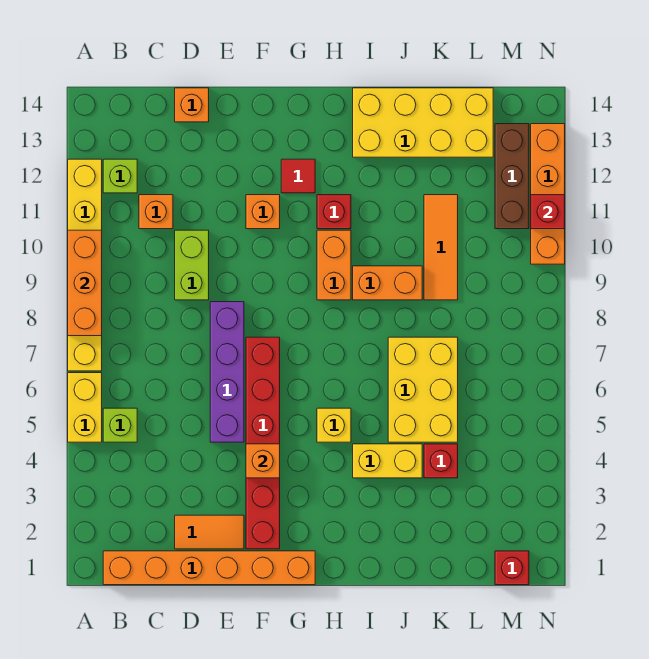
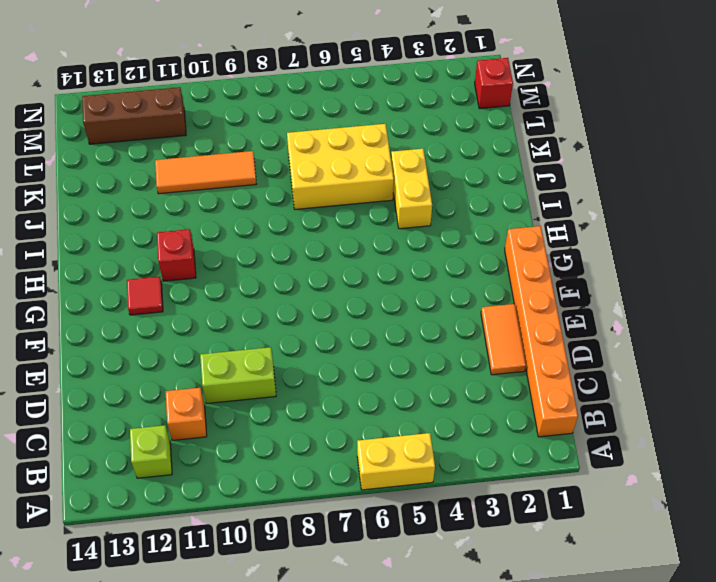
none -> yellow 1x6 brick [68,159,102,371]
none -> lime 1x1 brick [103,408,137,442]
none -> orange 1x1 brick [175,88,209,122]

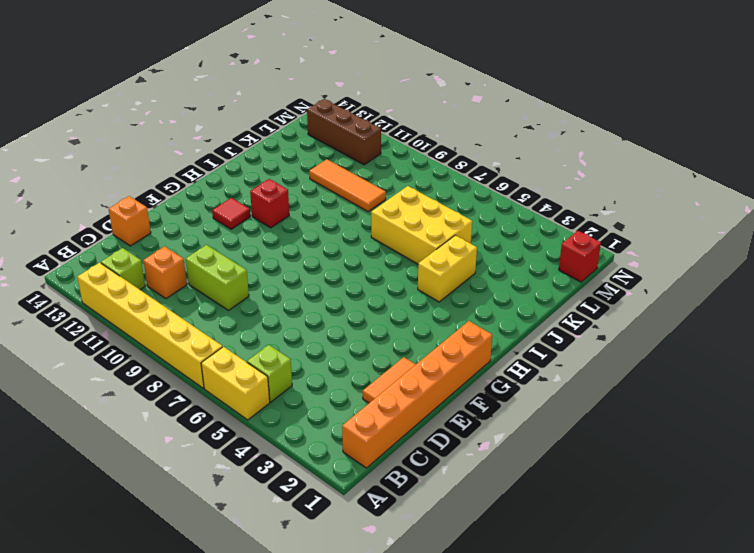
none -> purple 1x4 brick [210,302,244,442]
none -> red 1x6 brick [246,337,280,549]
none -> orange 1x1 brick [246,195,280,229]

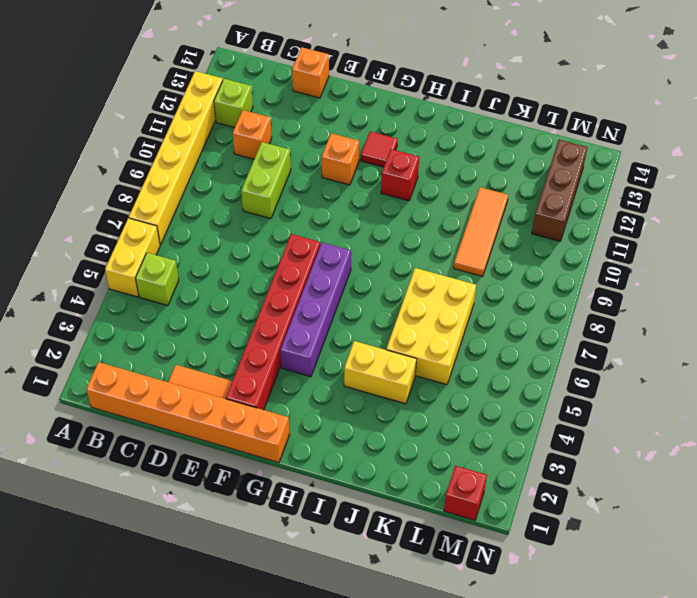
purple 1x4 brick [280,243,351,377] -> purple 1x4 brick moved to [210,302,244,442]
none -> yellow 1x1 brick [317,408,351,442]
none -> orange 1x2 brick [317,230,351,300]
none -> orange 1x2 brick [353,266,422,300]

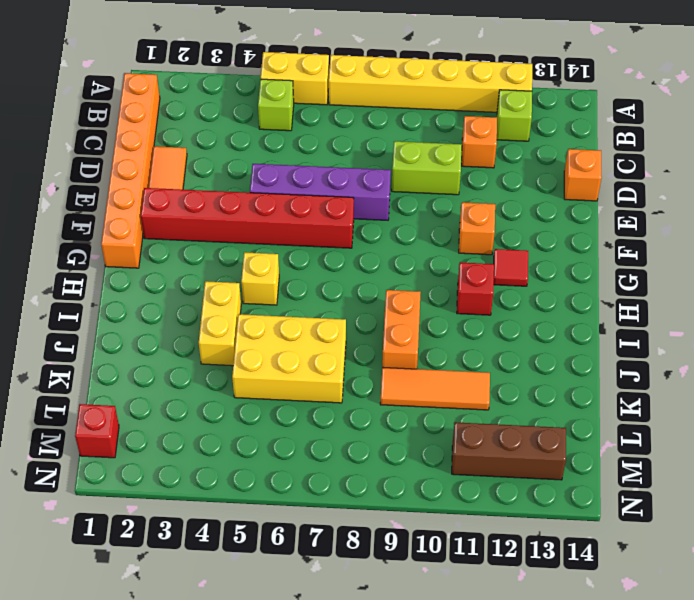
none -> orange 1x2 brick [317,230,351,300]
none -> yellow 2x4 brick [353,88,493,157]
none -> red 1x1 brick [424,444,458,478]

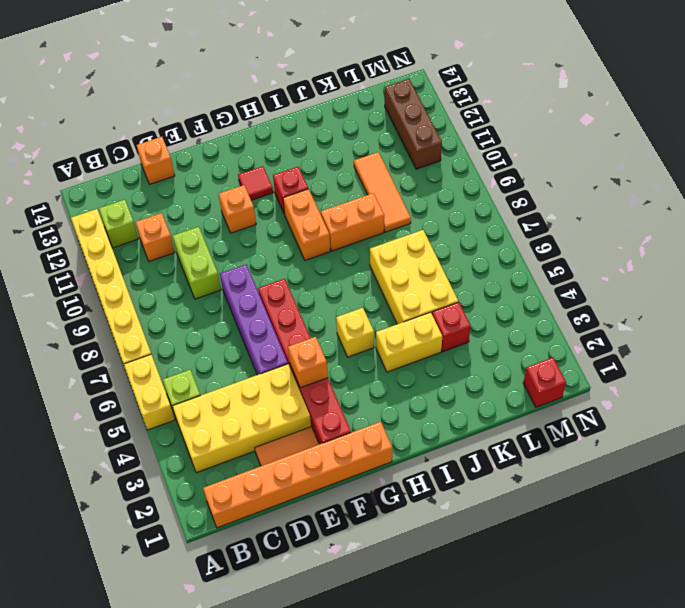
yellow 2x4 brick [172,364,311,473] -> yellow 2x4 brick moved to [353,88,493,157]
none -> orange 1x4 brick [531,124,565,264]
none -> orange 1x3 brick [68,230,102,336]
none -> red 1x1 brick [531,195,565,229]

